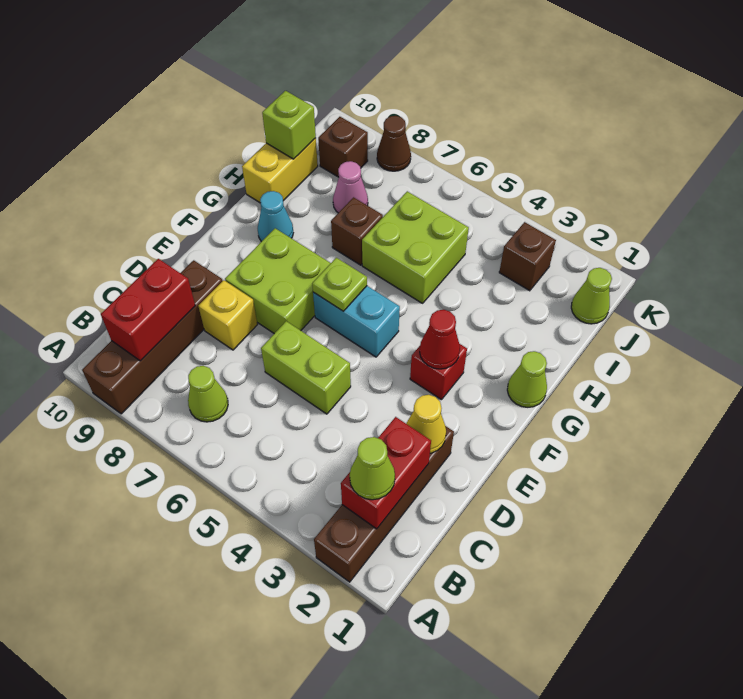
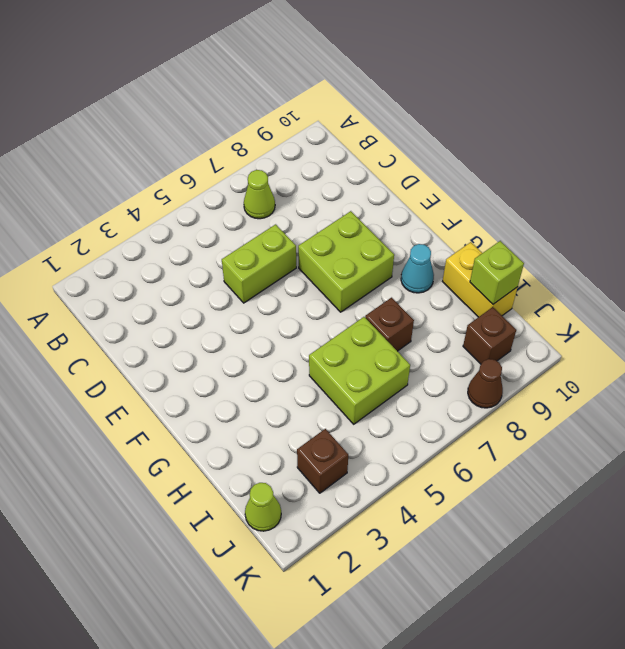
none -> brown 1x4 brick [314,426,454,582]
none -> brown 1x4 brick [82,260,223,414]
none -> yellow 1x1 brick [198,280,257,350]

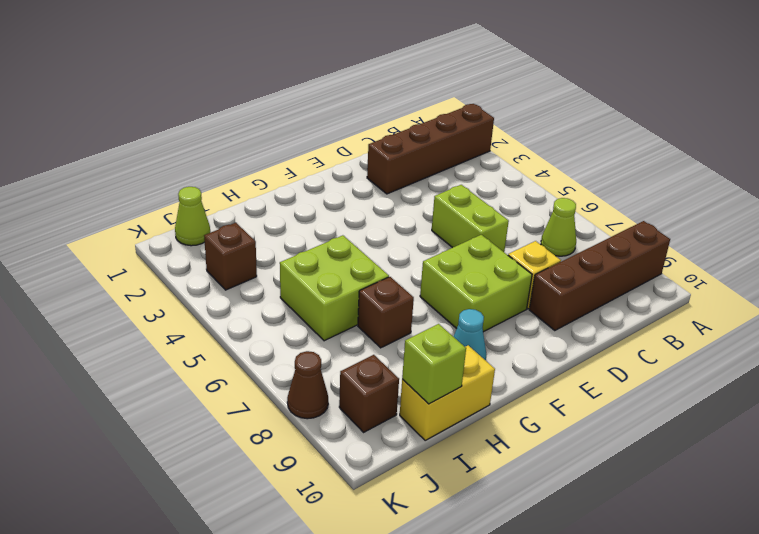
none -> red 1x1 brick [410,344,467,400]
none -> cyan 1x2 brick [313,286,400,357]
none -> lime 1x1 cone [507,351,547,407]

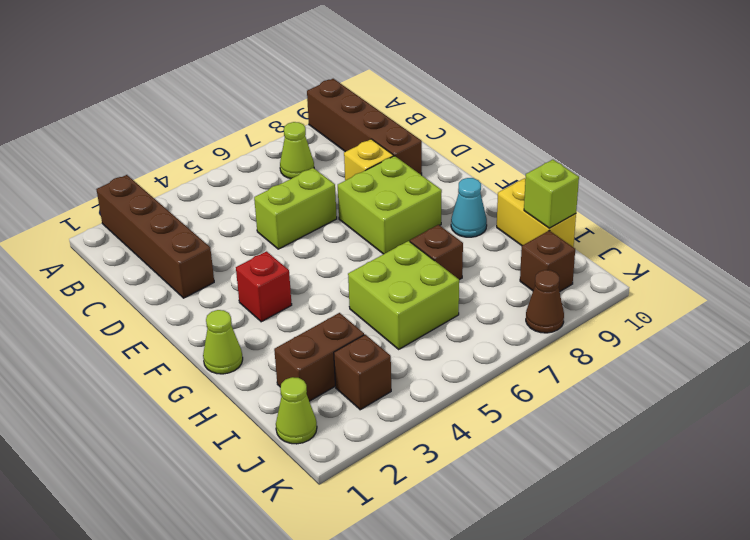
brown 1x2 brick [274,313,364,401] -> none
none -> cyan 1x2 brick [313,286,400,357]
none -> pink 1x1 cone [333,161,368,213]
none -> red 1x2 brick [341,417,431,529]

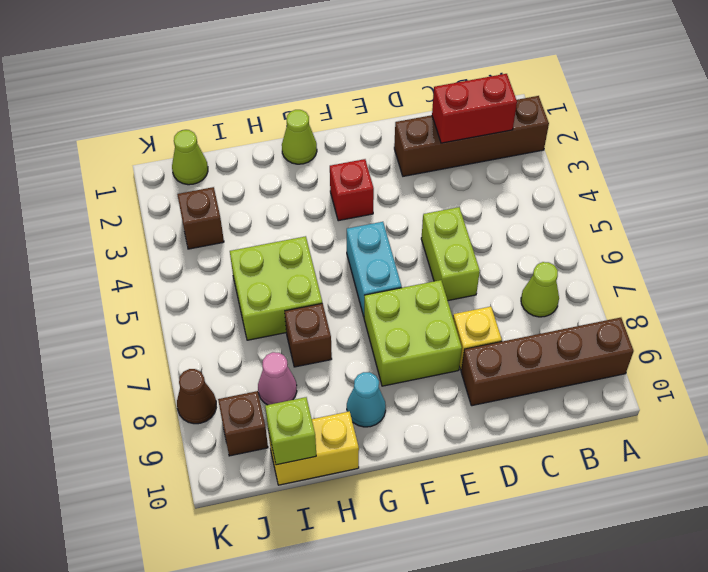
none -> red 1x2 brick [101,259,195,361]
none -> yellow 1x1 cone [406,395,446,453]
none -> red 1x1 cone [420,310,460,369]

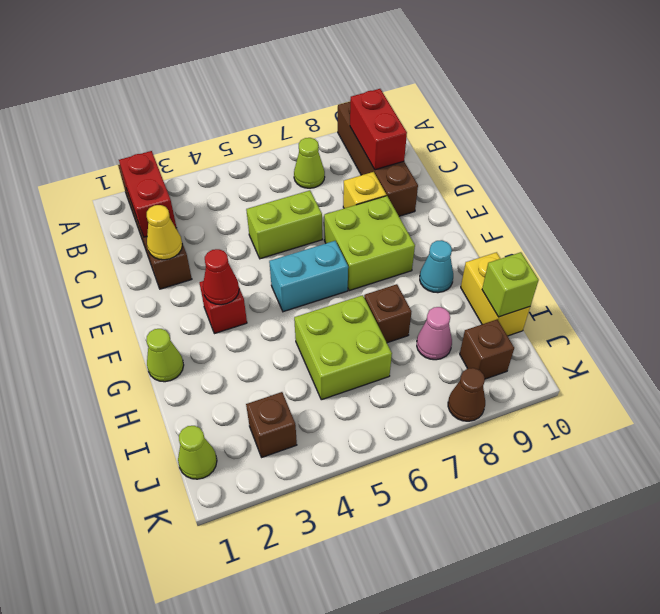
none -> lime 1x1 plate [312,258,367,311]
none -> lime 1x1 cone [350,437,395,500]

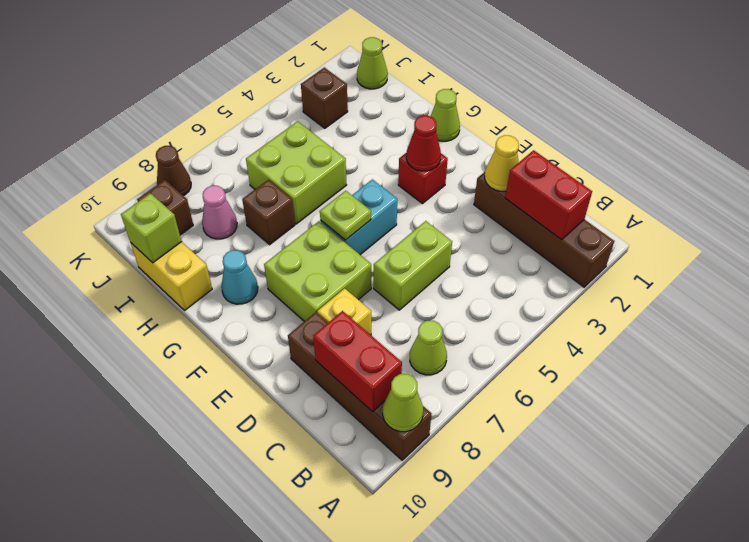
lime 1x1 cone [383,374,423,432] -> lime 1x1 cone moved to [350,437,395,500]

